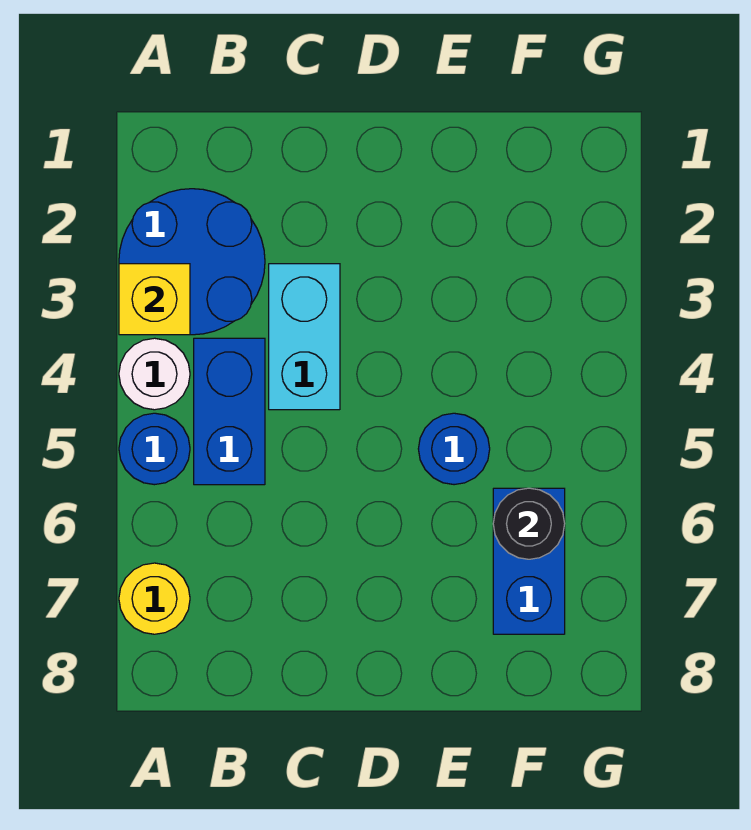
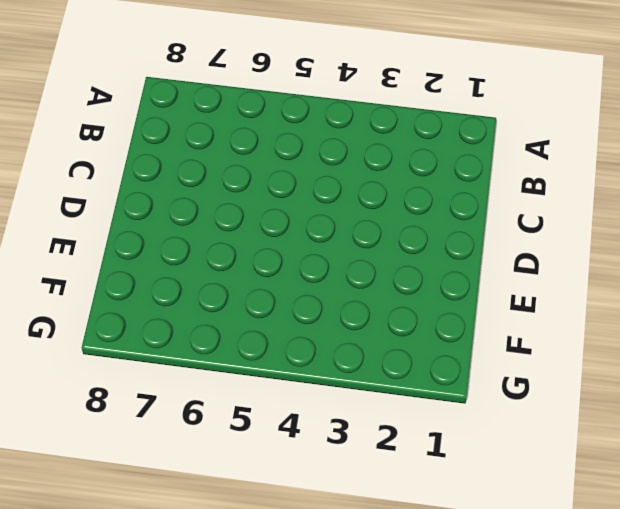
none -> blue 2x2 round brick [119,189,265,335]
none -> white 1x1 round brick [119,338,190,410]

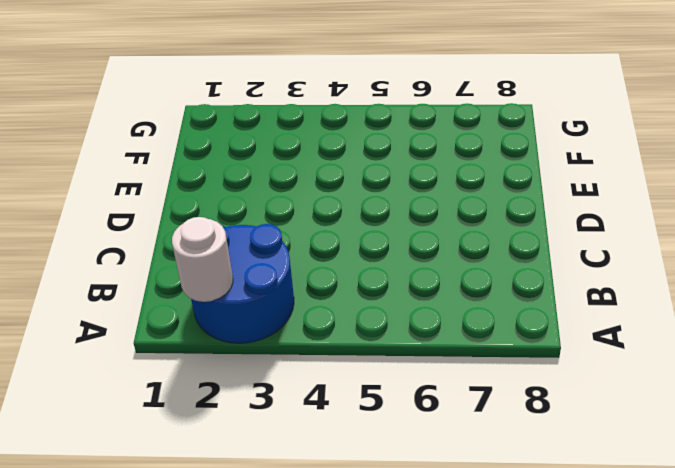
white 1x1 round brick [172,217,233,302] -> white 1x1 round brick moved to [119,338,190,410]
none -> blue 1x1 round brick [119,413,190,485]
none -> yellow 1x1 round brick [119,563,190,634]

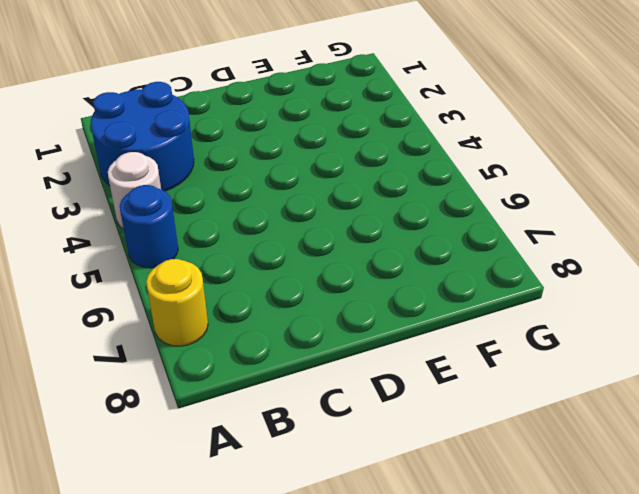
none -> blue 1x2 brick [194,338,265,485]
none -> cyan 1x2 brick [269,264,340,410]

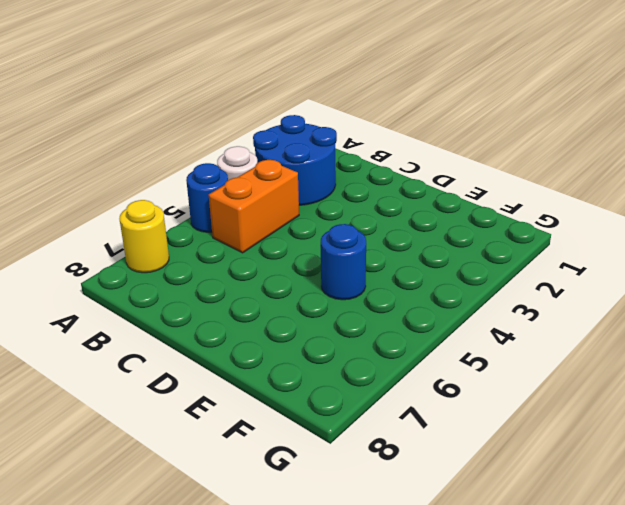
orange 1x2 brick [209,160,299,253] -> blue 1x2 brick [194,338,265,485]
none -> cyan 1x2 brick [269,264,340,410]
none -> blue 1x2 brick [493,488,565,634]

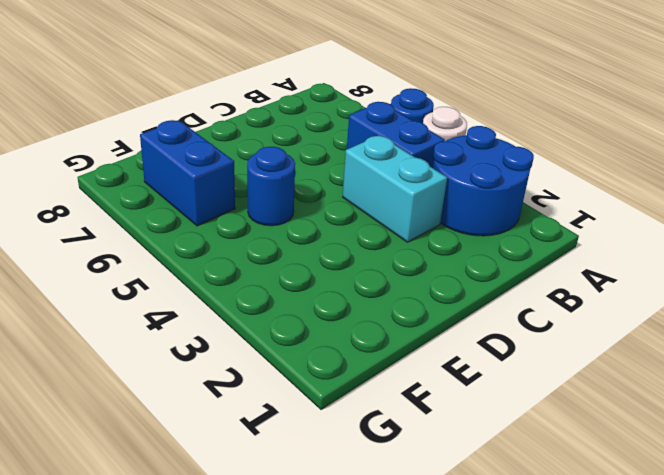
none -> yellow 1x1 round brick [119,563,190,634]
none -> yellow 1x1 brick [119,264,190,335]

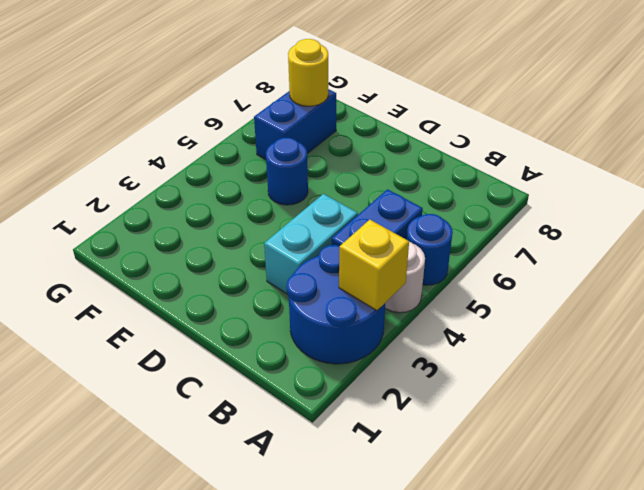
yellow 1x1 round brick [288,39,328,106] -> yellow 1x1 round brick moved to [119,563,190,634]
none -> black 1x1 round brick [493,488,565,559]

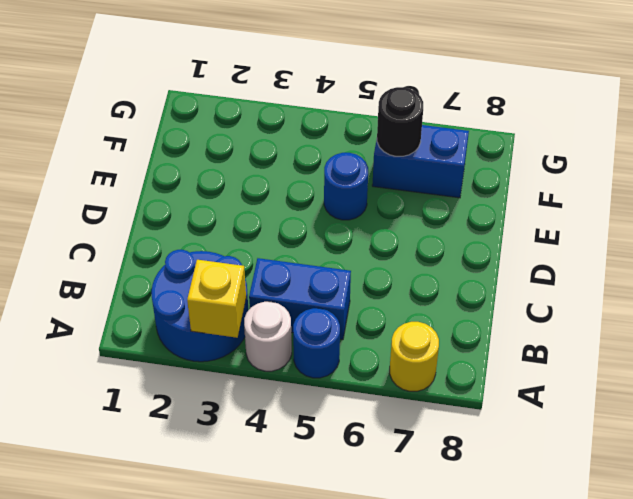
none -> cyan 1x2 brick [269,264,340,410]

